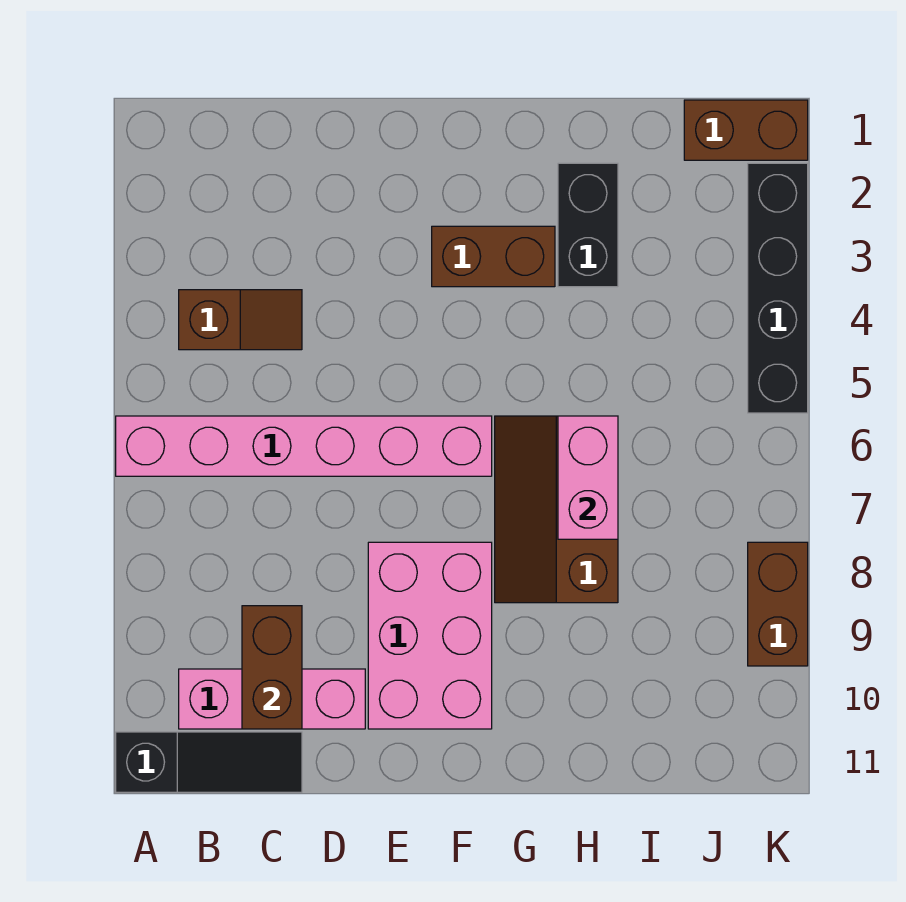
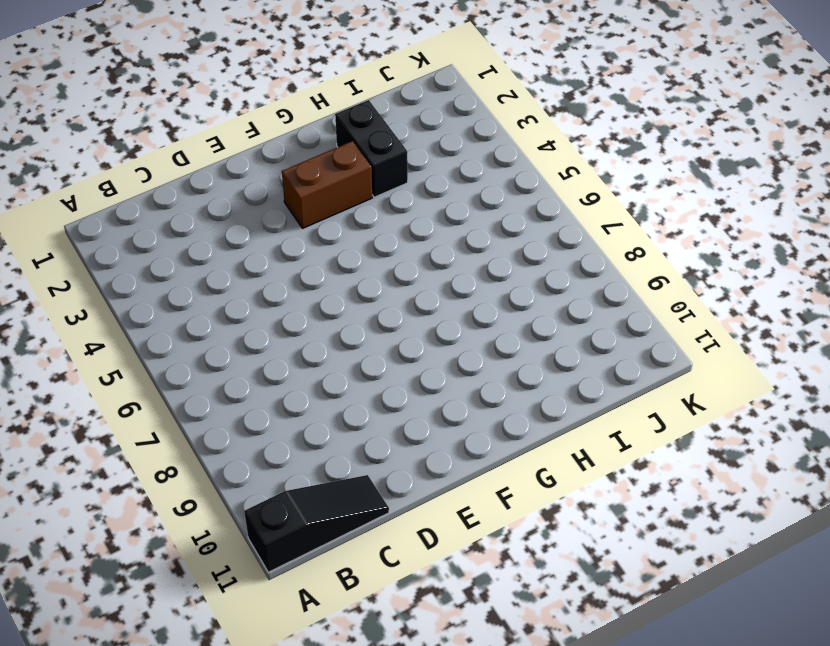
none -> pink 1x6 brick [116,416,492,476]
none -> brown 1x2 slope [179,290,302,350]
none -> pink 1x3 brick [179,669,365,729]

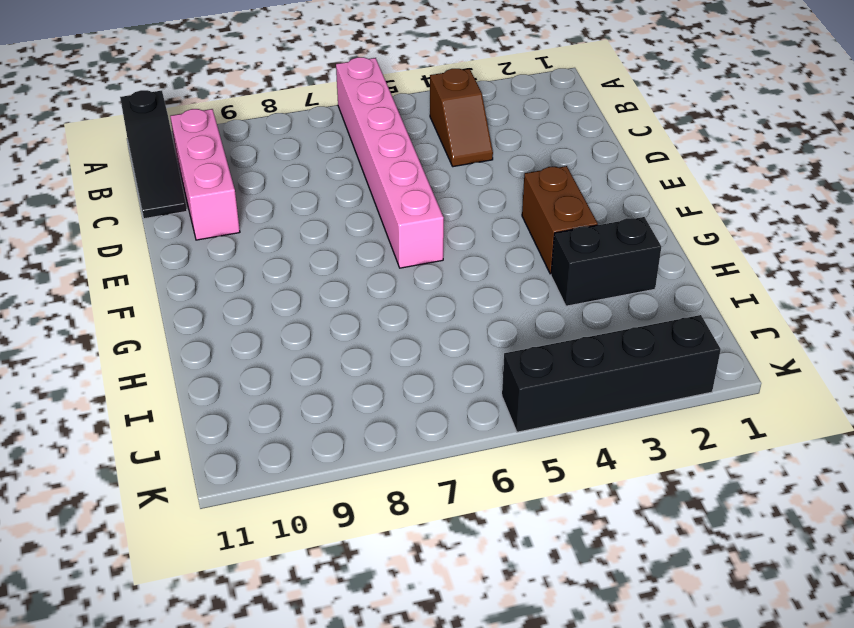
none -> pink 2x3 brick [368,542,492,729]
none -> brown 2x3 slope [495,416,618,603]
none -> brown 1x2 brick [684,100,808,160]

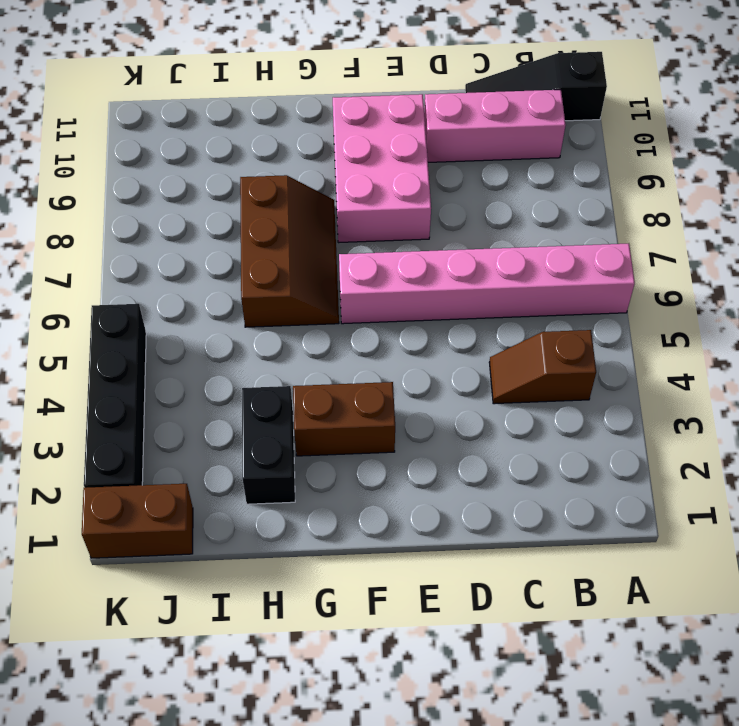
none -> brown 1x2 brick [748,542,808,666]
none -> brown 1x2 brick [242,606,302,729]
none -> pink 1x2 brick [558,416,618,539]

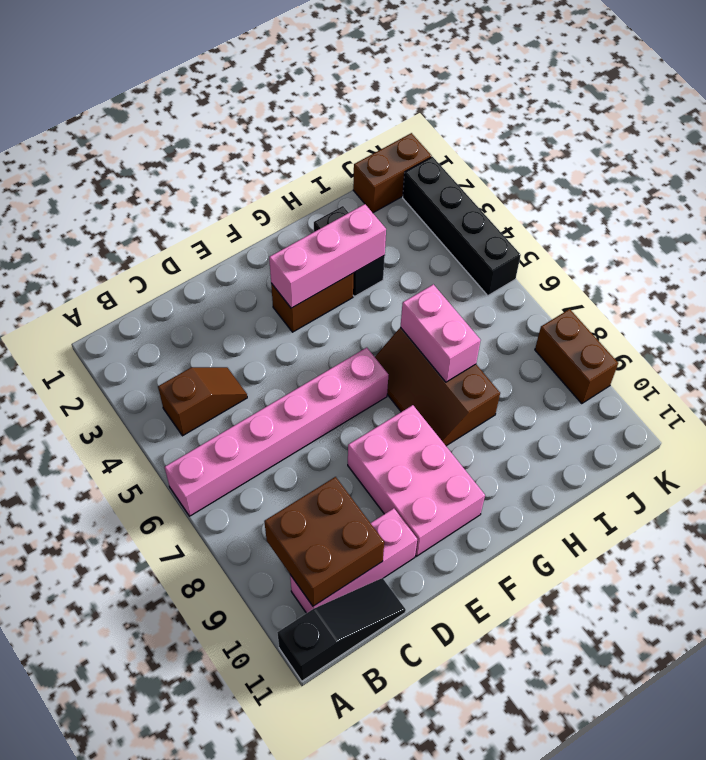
brown 2x2 brick [264,477,384,606] -> brown 1x2 brick [242,606,302,729]
pink 1x3 brick [269,204,386,308] -> none

